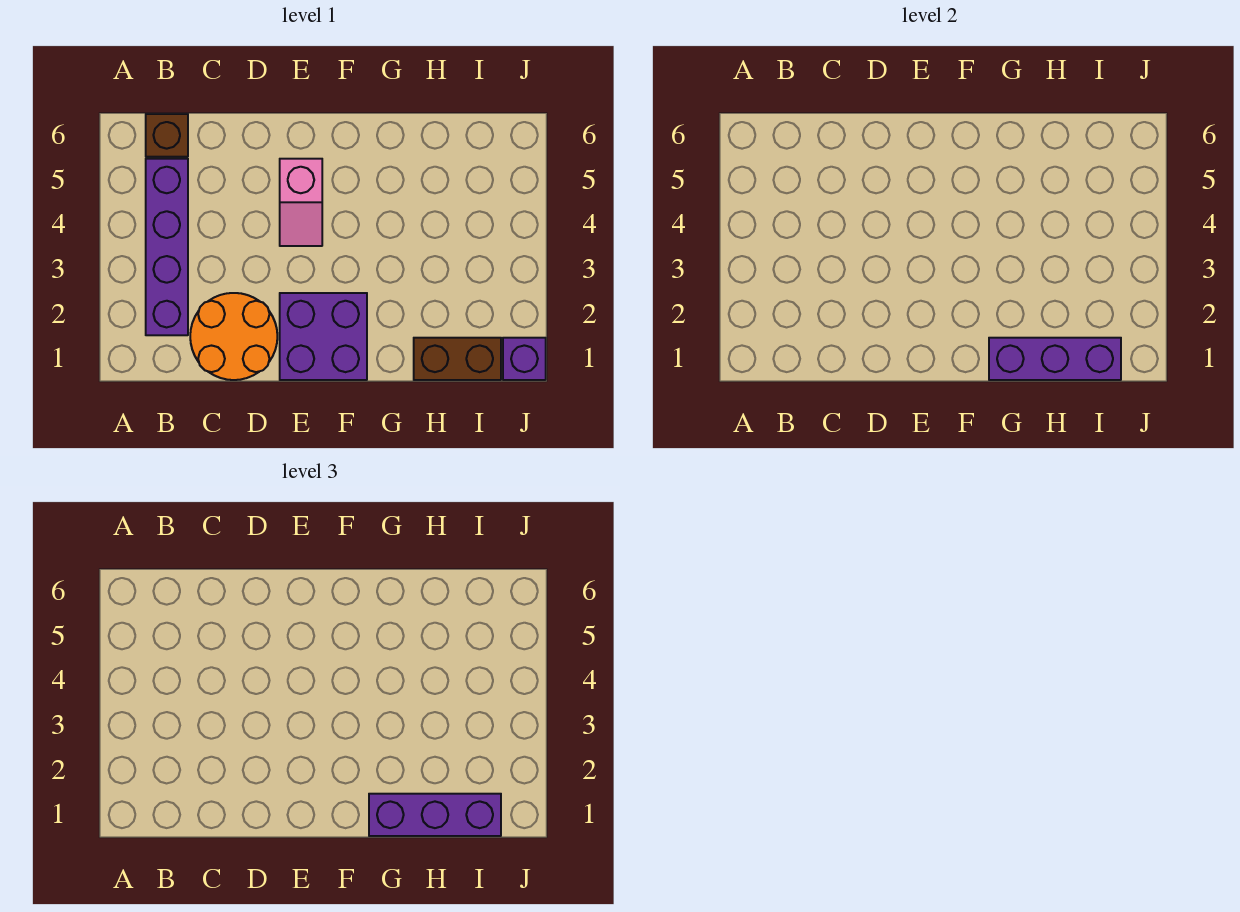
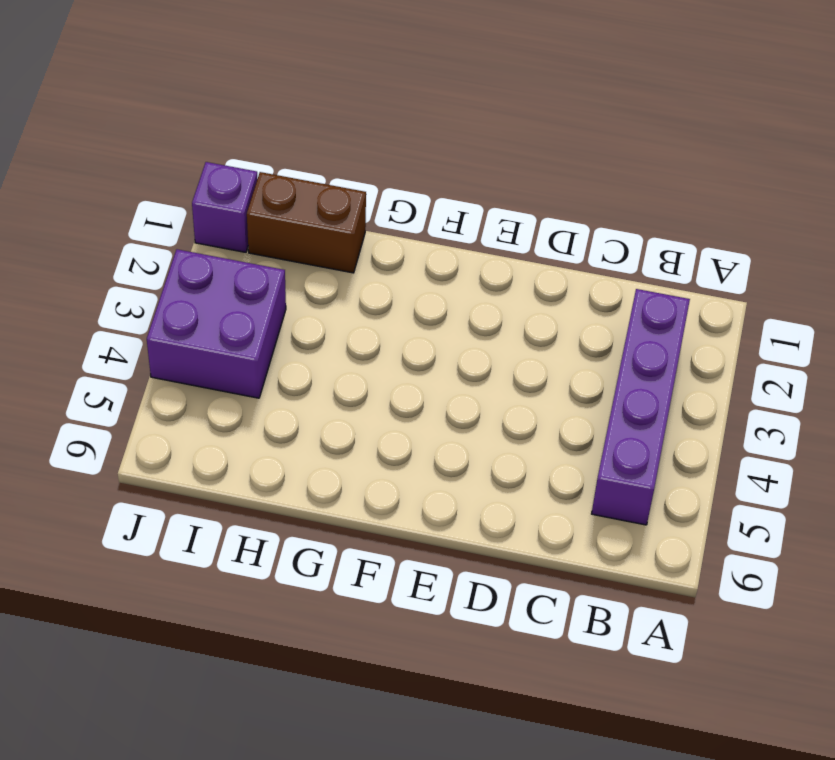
purple 2x2 brick [147,249,286,398] -> purple 2x2 brick moved to [280,293,367,380]
none -> brown 1x1 brick [146,114,188,157]
none -> orange 2x2 round brick [190,293,277,380]

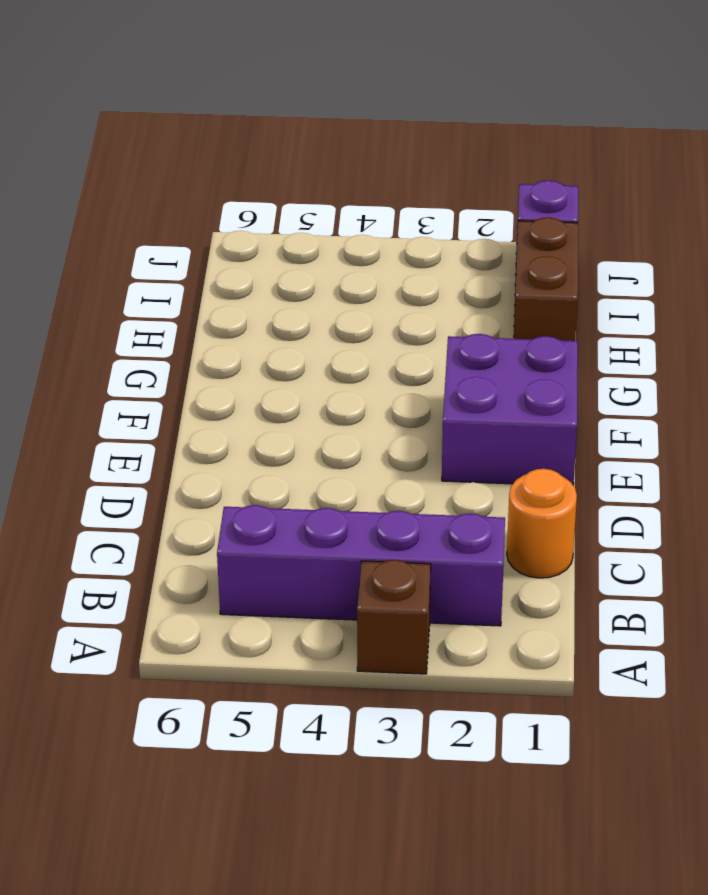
brown 1x1 brick [357,560,431,674] -> brown 1x1 brick moved to [146,114,188,157]
orange 1x1 round brick [507,469,577,578] -> orange 2x2 round brick [190,293,277,380]
none -> pink 1x2 slope [280,159,322,246]
none -> purple 1x3 brick [989,338,1121,380]

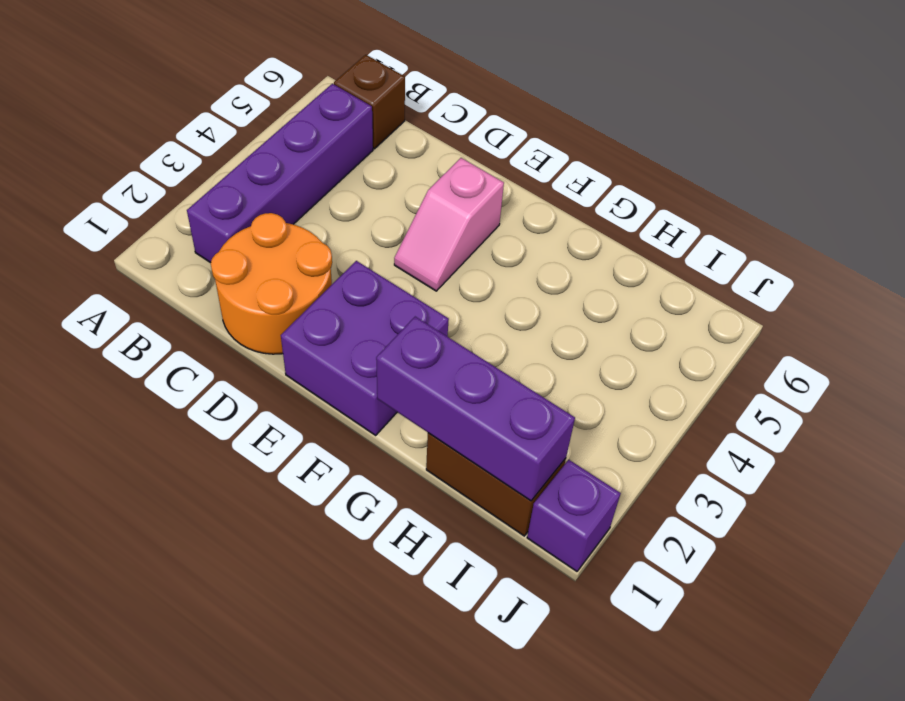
none -> purple 1x3 brick [369,794,501,836]

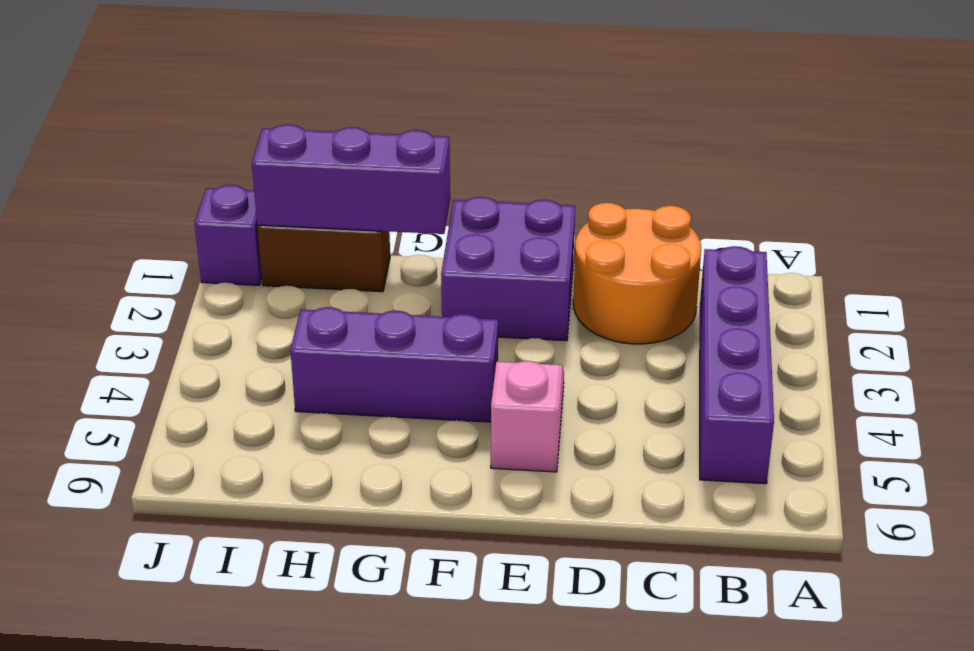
purple 1x3 brick [290,307,498,422] -> purple 1x3 brick moved to [369,794,501,836]
none -> brown 1x1 brick [146,114,188,157]

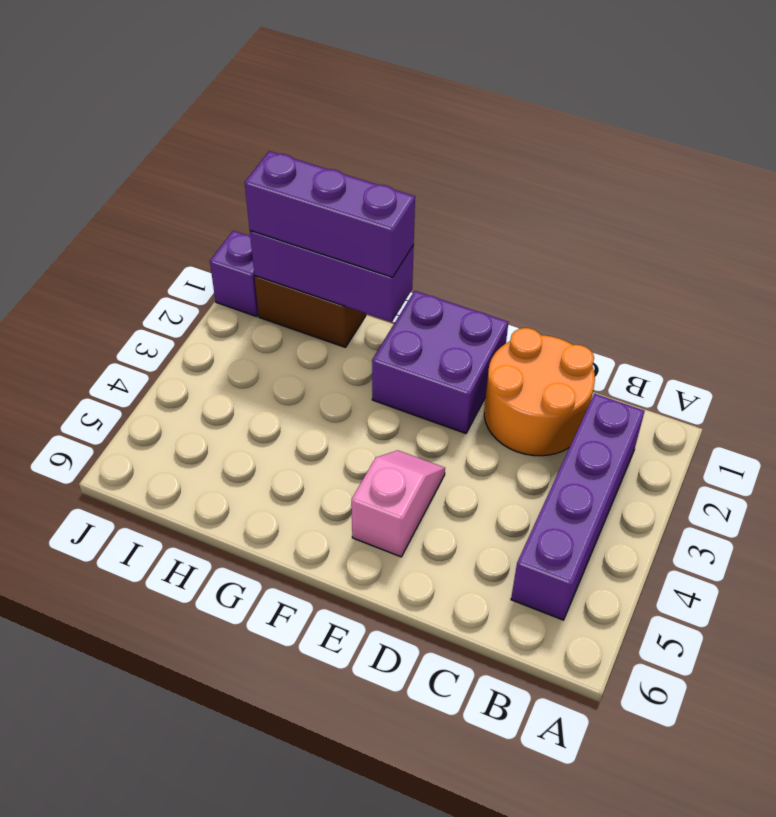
none -> brown 1x1 brick [146,114,188,157]

